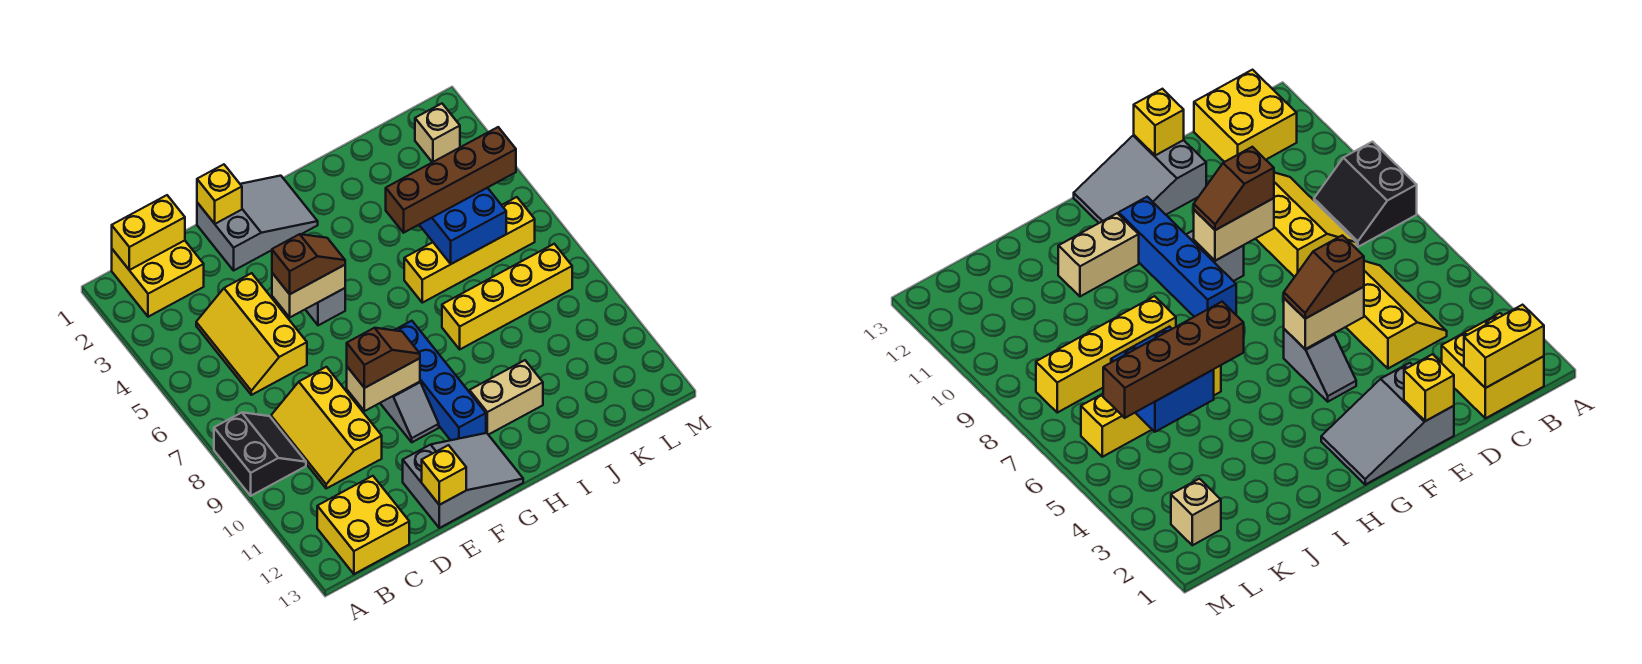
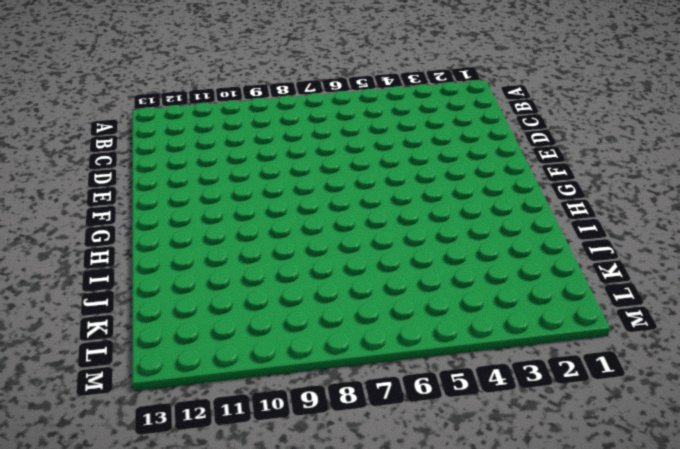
none -> black 2x2 slope [214,412,306,496]
none -> yellow 2x2 brick [112,240,204,317]
none -> yellow 2x2 brick [317,476,409,574]

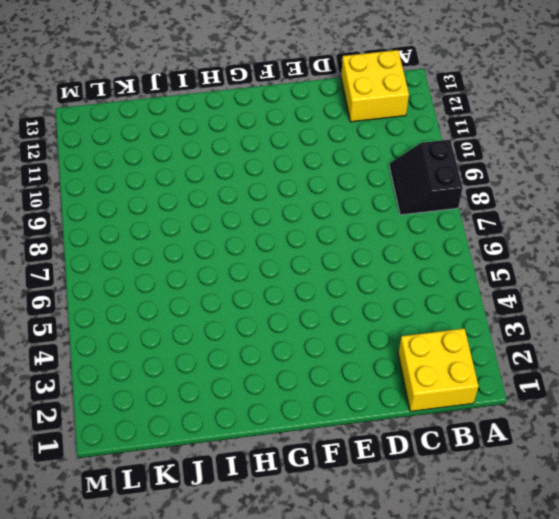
none -> yellow 2x3 slope [196,273,307,395]
none -> yellow 2x3 slope [271,367,382,488]
none -> grey 2x3 slope [197,176,318,270]

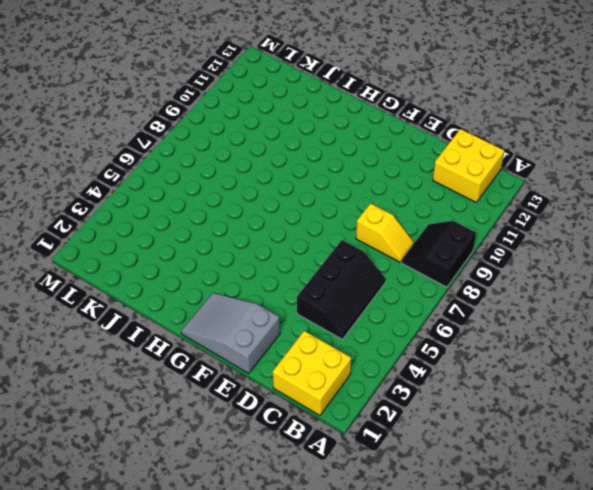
black 2x3 slope [297,240,386,339] -> yellow 2x3 slope [196,273,307,395]
yellow 1x2 slope [356,204,414,262] -> yellow 2x3 slope [271,367,382,488]
none -> grey 2x3 slope [403,433,523,528]
none -> grey 1x2 slope [305,288,345,325]
none -> grey 1x2 slope [380,382,439,442]

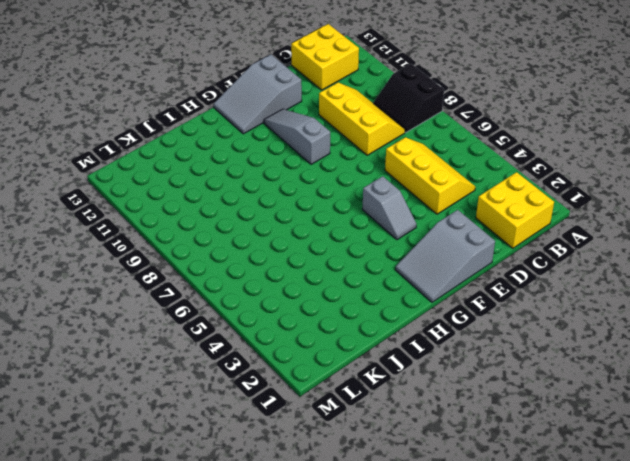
grey 1x3 slope [264,109,330,164] -> grey 1x2 slope [380,382,439,442]
none -> blue 1x4 brick [395,321,486,440]
none -> tan 1x2 brick [470,360,543,435]
none -> yellow 1x4 brick [404,197,535,303]

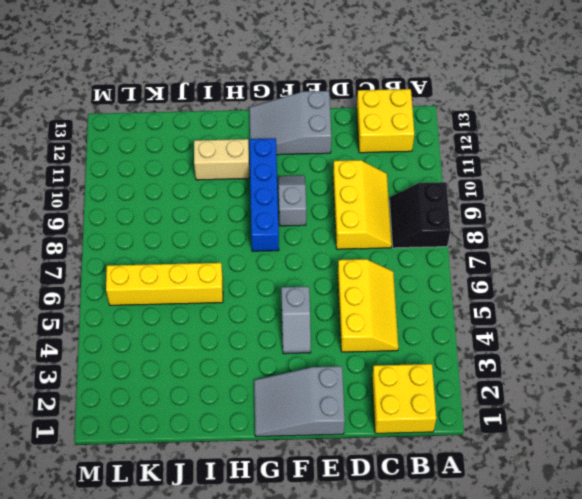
none -> yellow 1x4 brick [442,244,572,349]
none -> tan 1x1 brick [415,104,460,162]
none -> yellow 1x2 brick [112,195,185,270]

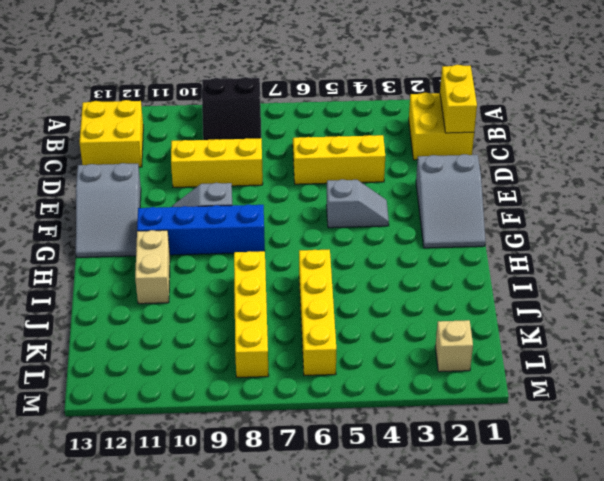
none -> yellow 1x1 brick [197,164,242,224]
none -> tan 1x2 brick [272,265,345,317]
none -> tan 1x2 brick [347,358,420,411]

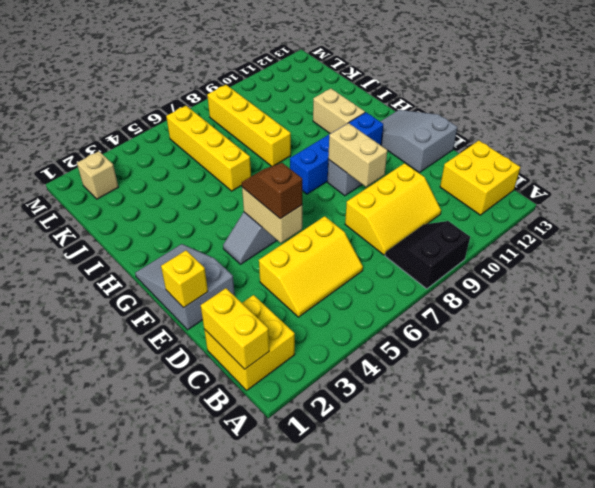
none -> yellow 1x1 brick [422,445,466,505]
none -> blue 2x2 brick [419,188,506,264]
none -> brown 1x2 slope [347,328,420,388]

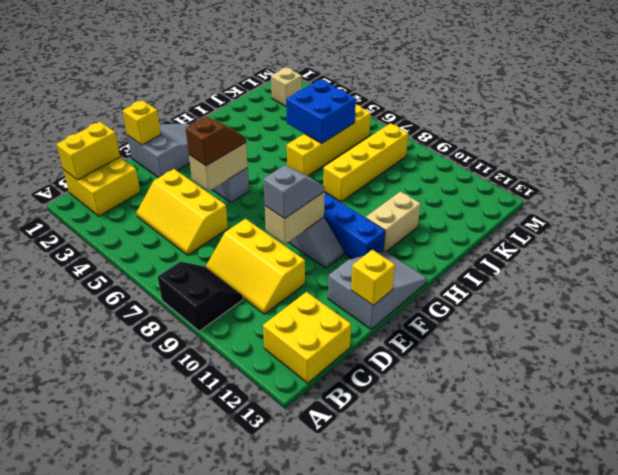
grey 1x2 slope [264,165,325,219] -> brown 1x2 slope [347,328,420,388]
none -> brown 1x4 brick [386,127,516,233]

